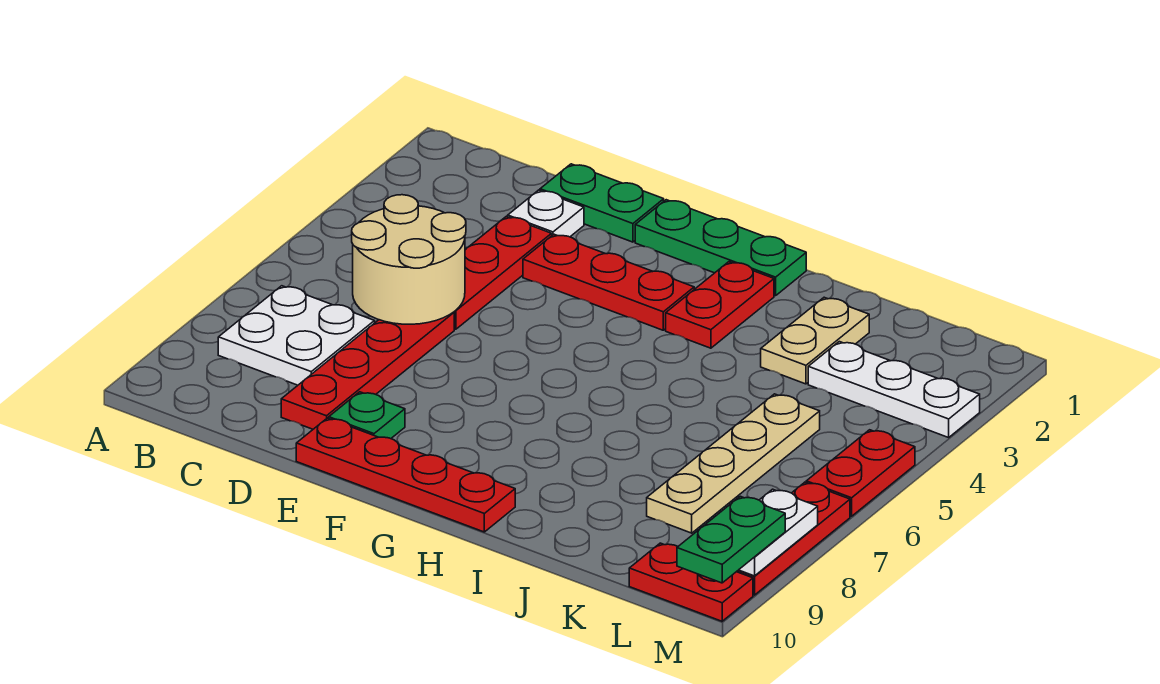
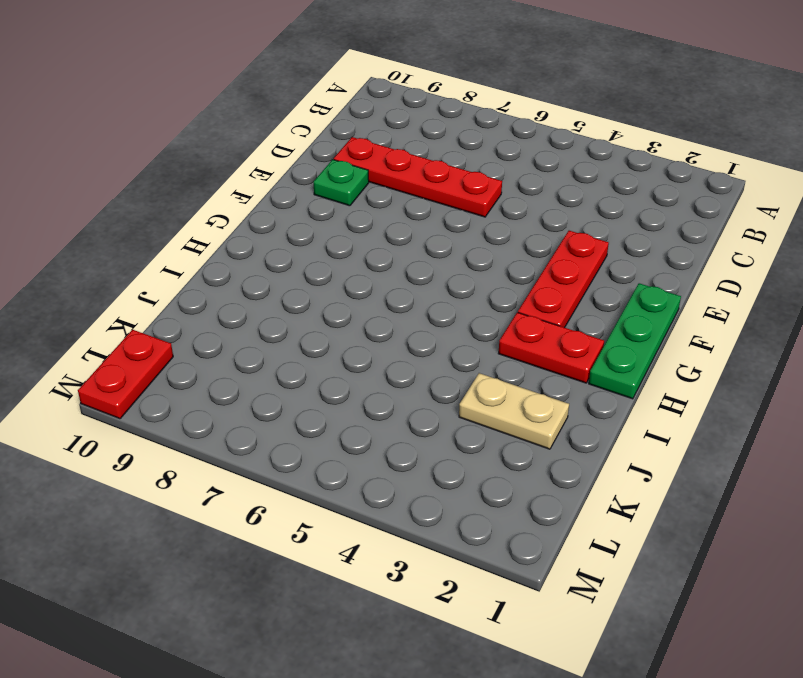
none -> white 2x2 plate [218,286,375,385]
none -> green 1x2 plate [540,164,664,242]
none -> white 1x1 plate [508,190,584,237]

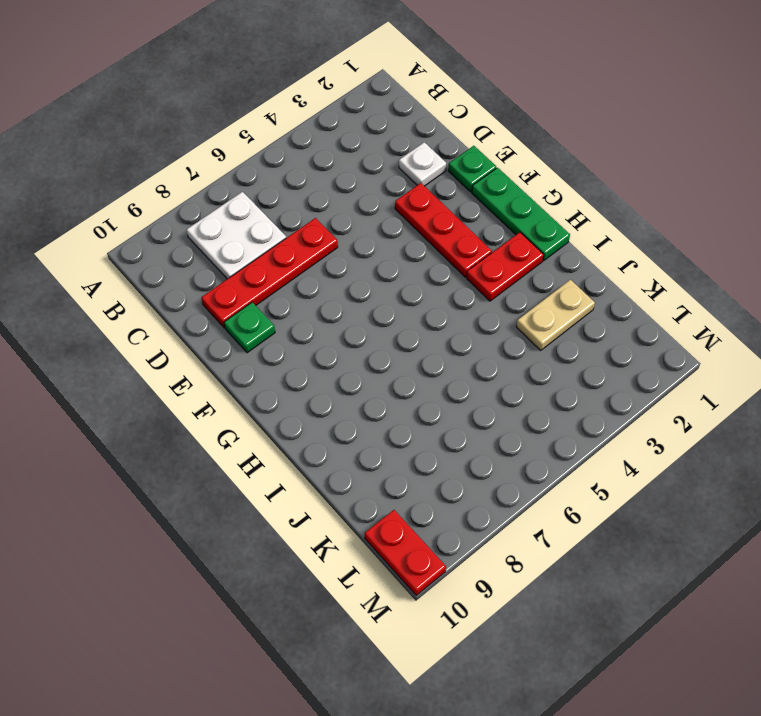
green 1x1 plate [448,146,496,192] -> green 1x2 plate [540,164,664,242]
none -> red 1x3 plate [454,216,552,329]
none -> red 1x4 plate [296,418,515,532]
none -> white 1x3 plate [808,342,980,438]

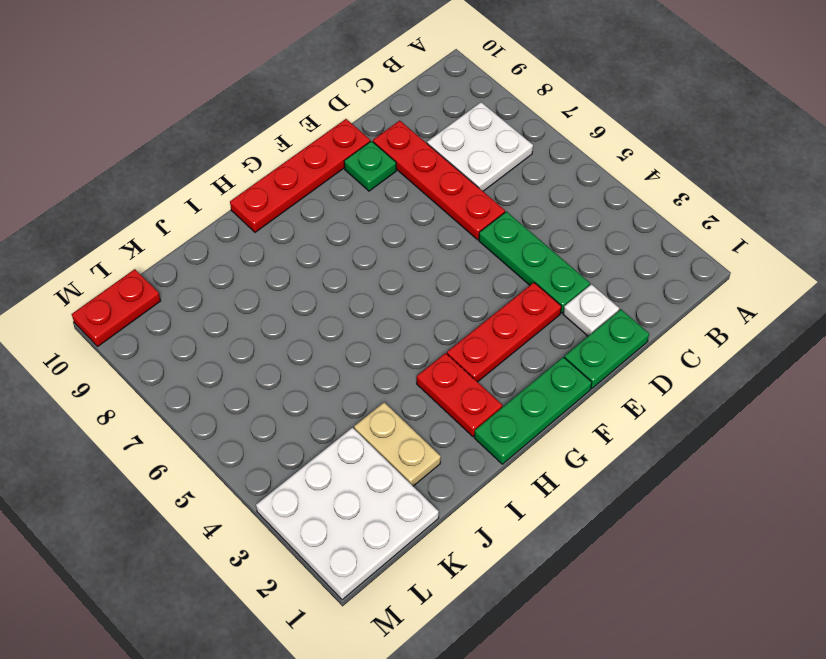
green 1x3 plate [479,212,590,313] -> red 1x3 plate [454,216,552,329]
white 3x3 plate [256,428,439,600] -> white 1x3 plate [808,342,980,438]
none -> tan 1x4 plate [647,394,820,533]
none -> red 1x2 plate [806,430,915,516]
none -> red 1x3 plate [737,482,850,595]

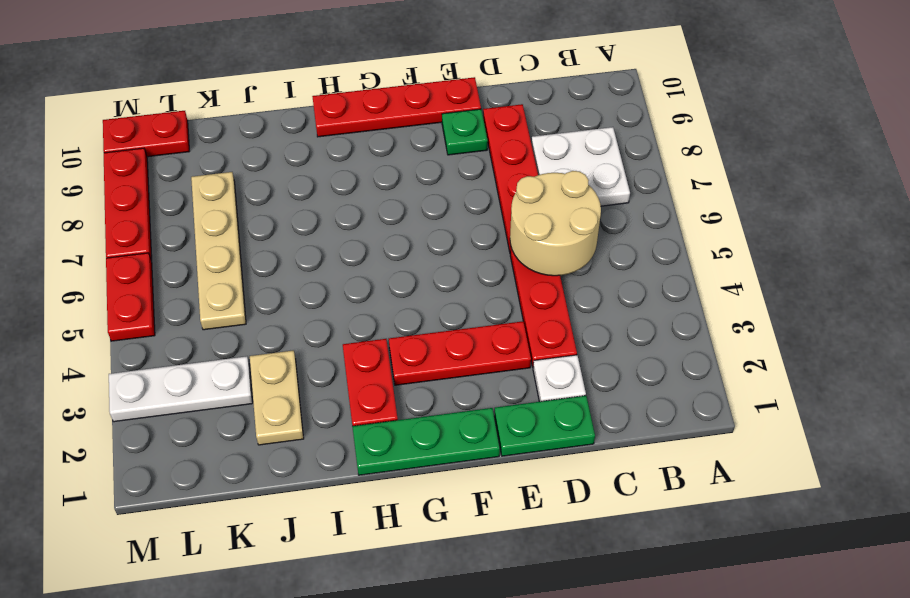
none -> white 1x2 plate [739,489,818,576]
none -> green 1x2 plate [677,496,785,583]

